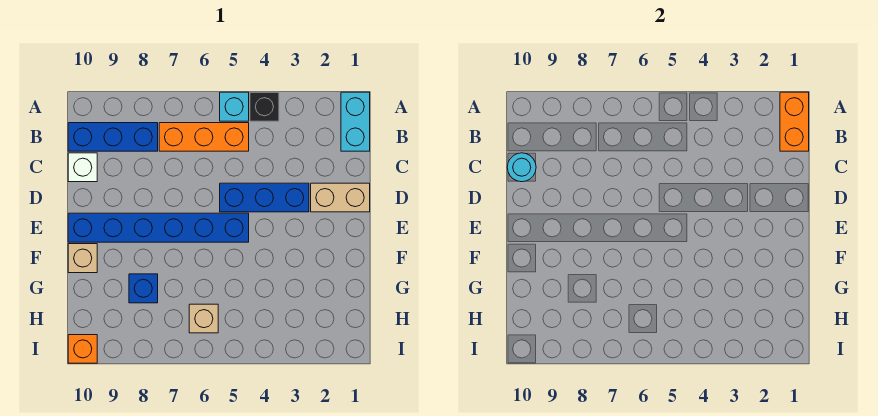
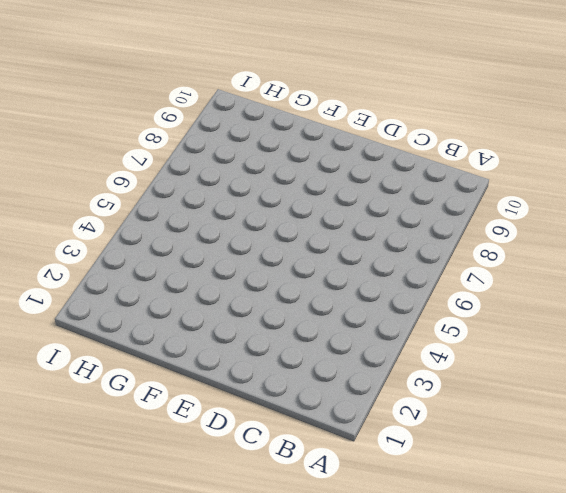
none -> cyan 1x2 brick [341,92,370,151]
none -> black 1x1 brick [250,92,279,121]
none -> cyan 1x1 brick [220,92,249,121]

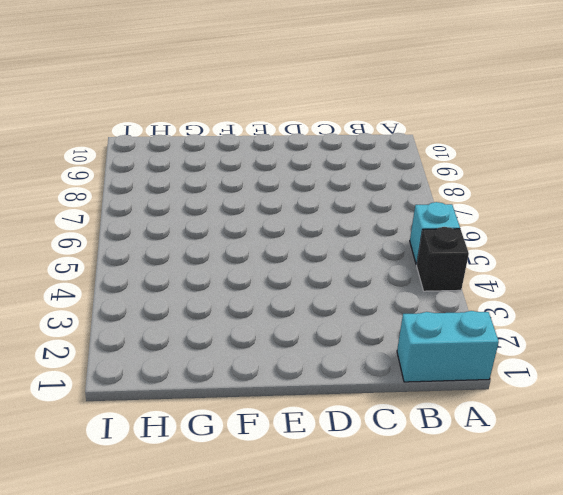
none -> orange 1x3 brick [159,123,249,151]
none -> blue 1x3 brick [68,123,158,151]
none -> white 1x1 brick [68,153,97,182]

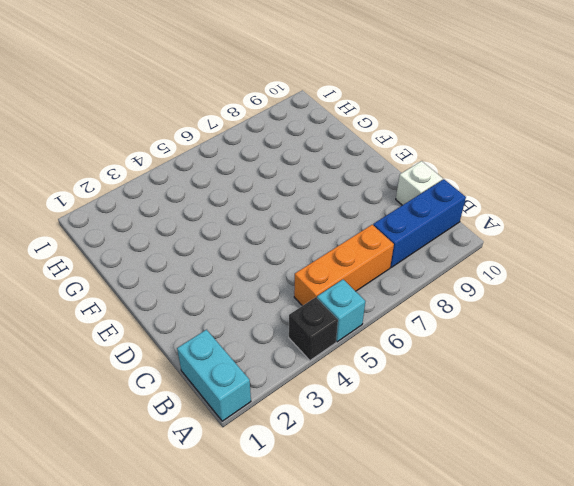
none -> tan 1x2 brick [311,183,370,212]
none -> blue 1x3 brick [220,183,309,212]
none -> blue 1x6 brick [68,213,249,242]

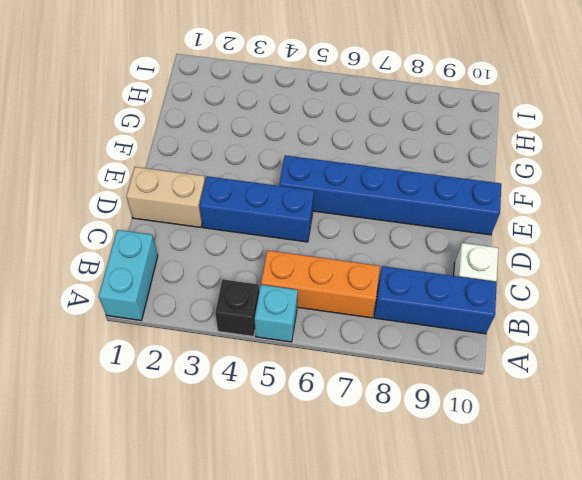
none -> tan 1x1 brick [68,244,97,273]
none -> blue 1x1 brick [129,274,158,303]
none -> tan 1x1 brick [189,304,218,333]

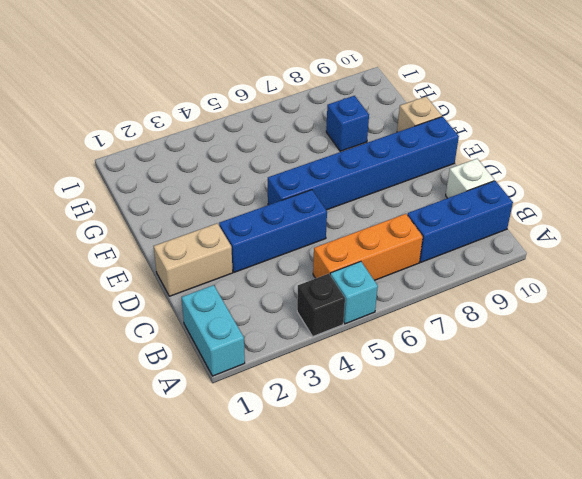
none -> tan 1x1 brick [189,304,218,333]
none -> orange 1x1 brick [68,335,97,363]
none -> orange 1x2 brick [780,92,809,151]

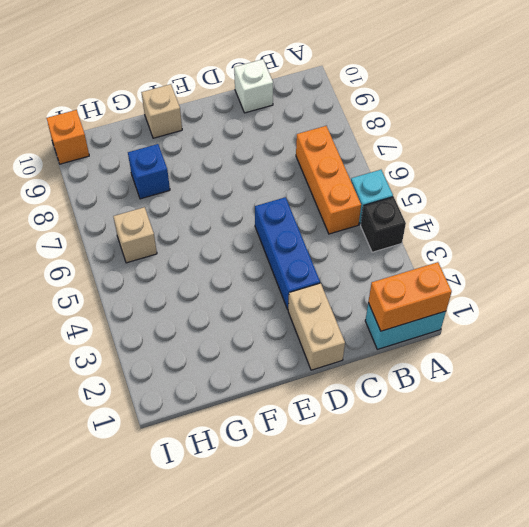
none -> blue 1x3 brick [68,123,158,151]
none -> blue 1x6 brick [68,213,249,242]
none -> cyan 1x1 round brick [507,153,536,182]

